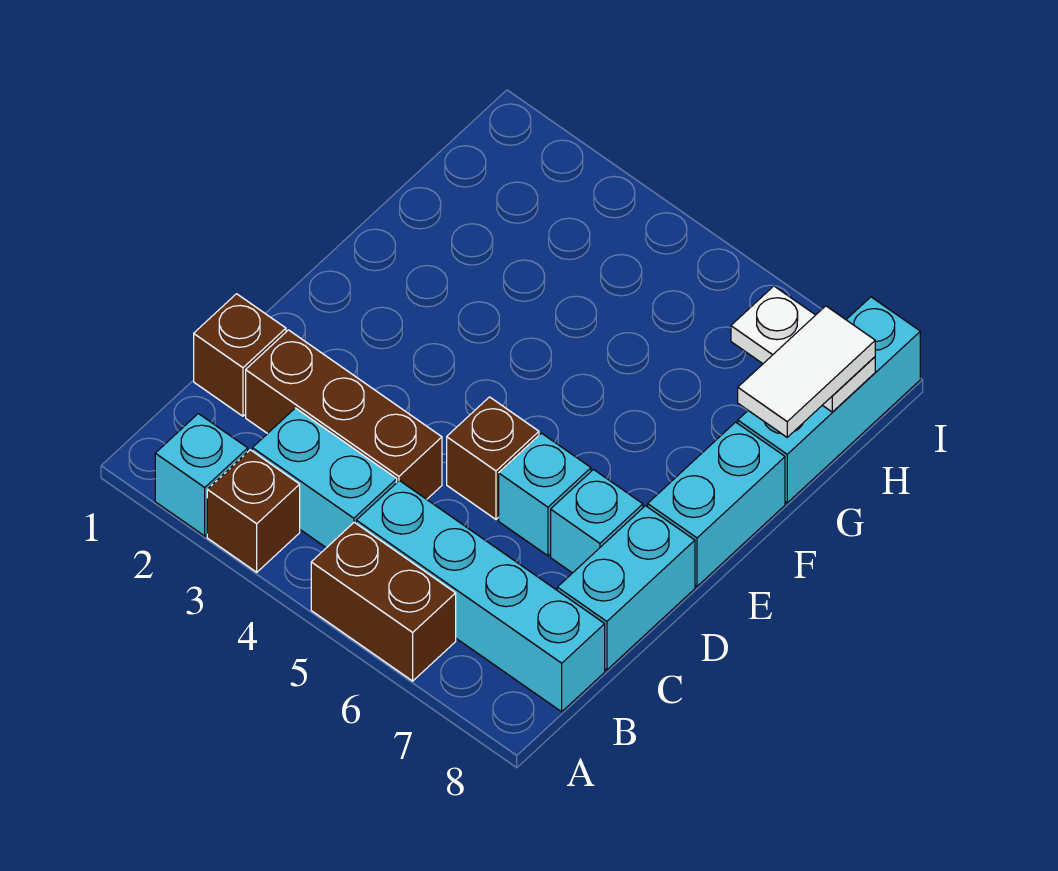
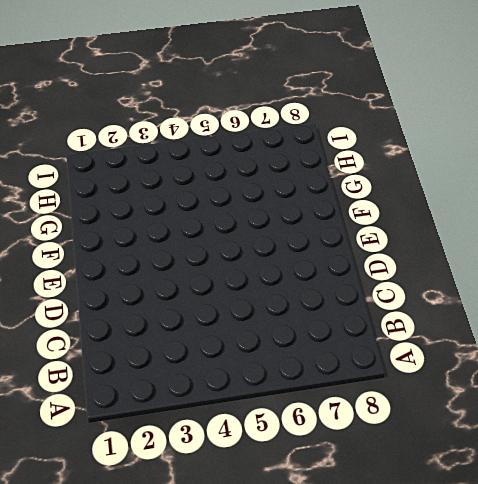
none -> cyan 1x1 brick [155,414,248,536]
none -> brown 1x1 brick [207,450,300,572]
none -> brown 1x2 brick [311,522,456,681]

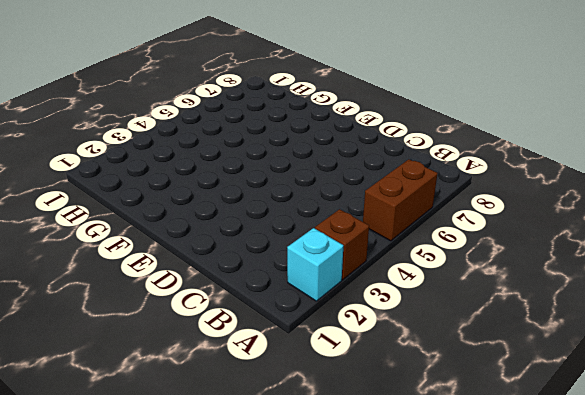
none -> cyan 1x2 brick [252,408,397,548]
none -> cyan 1x4 brick [356,481,605,712]
none -> brown 1x1 brick [194,294,286,416]

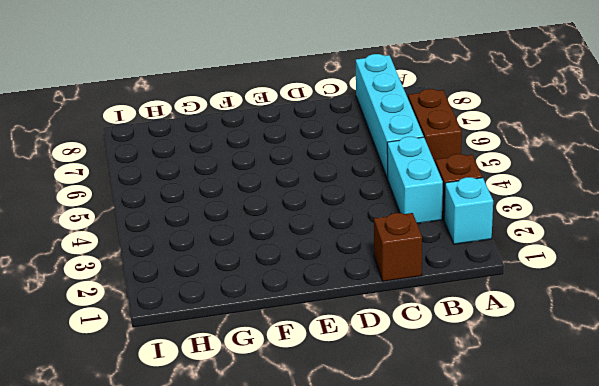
none -> brown 1x3 brick [246,330,442,499]
none -> cyan 1x2 brick [557,506,695,670]
none -> brown 1x1 brick [447,397,539,519]

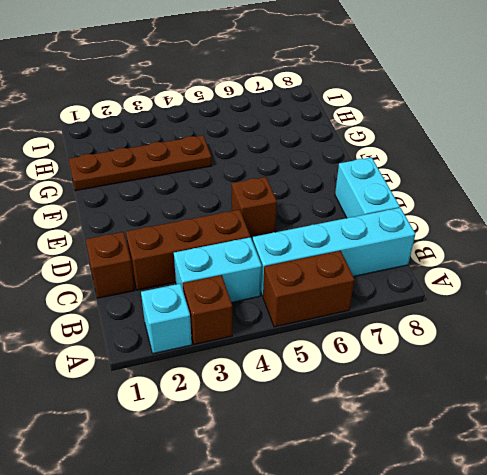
brown 1x4 plate [69,135,212,191] -> none
none -> cyan 1x1 brick [499,433,591,556]
none -> cyan 1x1 brick [551,470,643,573]
none -> cyan 1x2 brick [648,422,785,586]

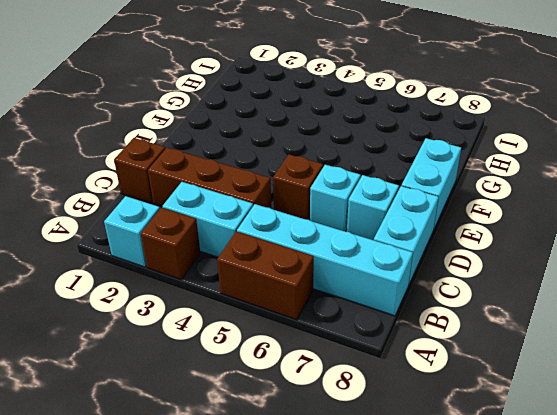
none -> cyan 1x3 brick [738,297,920,503]
none -> white 1x2 plate [731,286,875,412]
none -> white 1x2 tile [738,306,875,437]

